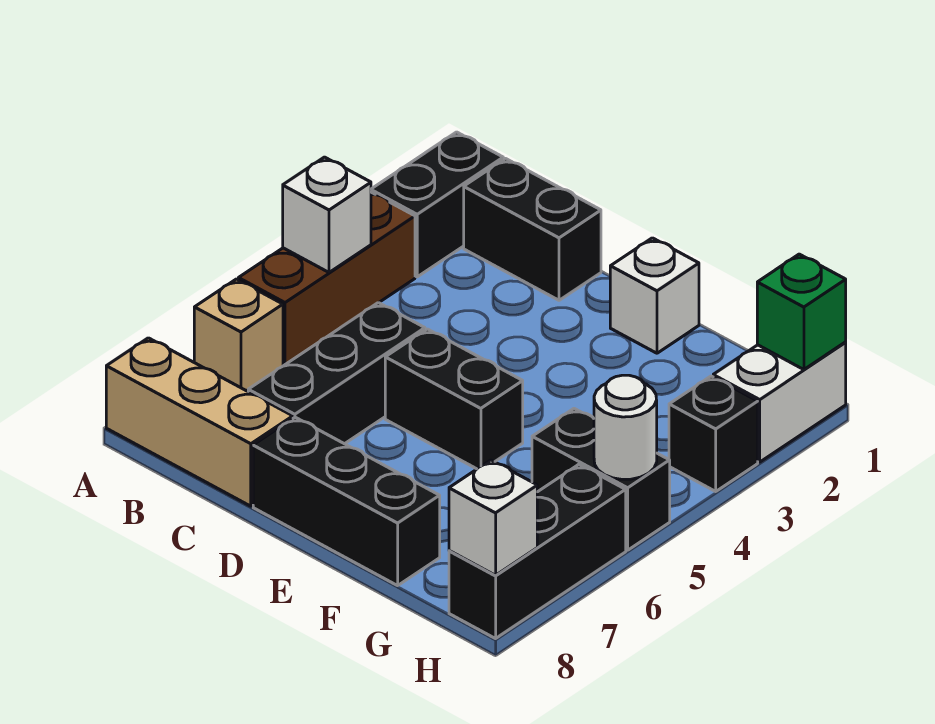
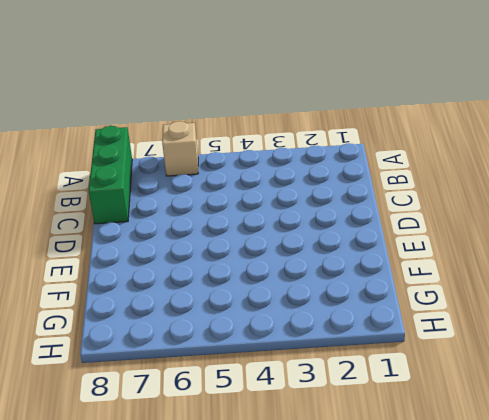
green 1x3 brick [89,126,132,224] -> tan 1x3 brick [106,338,293,506]
none -> black 1x2 brick [371,132,503,277]
none -> brown 1x3 brick [238,192,415,365]
none -> black 1x2 brick [464,159,601,300]

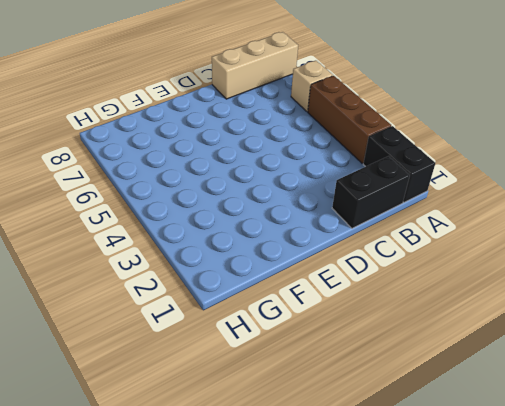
none -> black 1x3 brick [248,303,425,444]
none -> black 1x2 brick [385,329,523,469]
none -> black 1x3 brick [253,417,440,586]

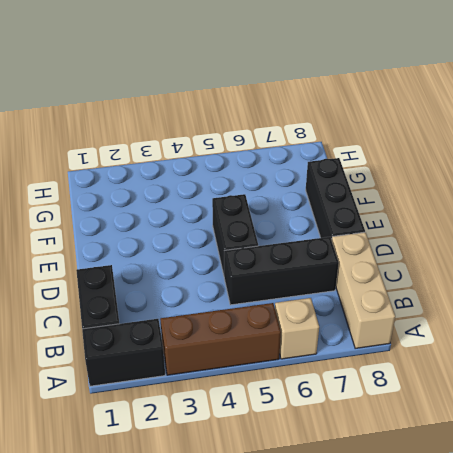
none -> white 1x1 brick [610,238,699,353]
none -> black 1x2 brick [532,409,670,550]
none -> white 1x2 brick [713,343,846,462]

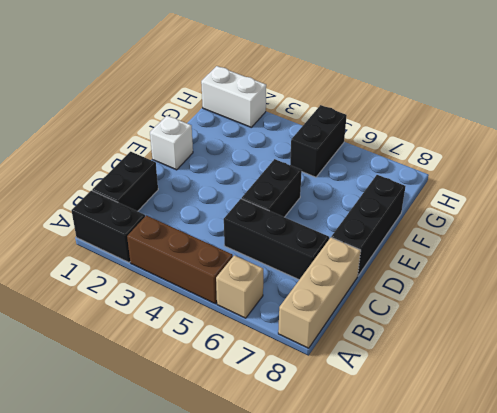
none -> black 1x1 brick [669,376,758,491]
none -> black 1x3 brick [449,464,626,639]
none -> white 1x1 brick [283,157,371,272]

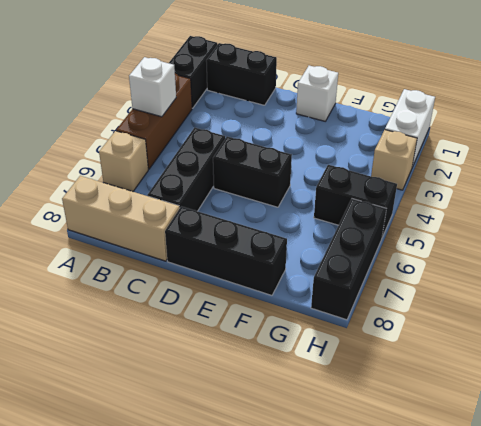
tan 1x1 brick [371,130,417,190] -> black 1x1 brick [669,376,758,491]
none -> green 1x1 brick [757,254,846,370]
none -> white 1x1 round brick [594,375,657,479]
none -> white 1x1 brick [449,460,537,575]

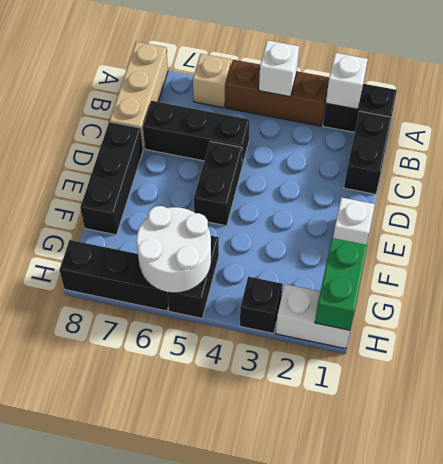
white 1x1 brick [326,53,368,109] -> white 1x1 brick moved to [449,460,537,575]
green 1x2 brick [315,238,368,330] -> green 1x1 brick [757,254,846,370]
white 2x2 round brick [136,206,211,293] -> white 1x1 round brick [594,375,657,479]

